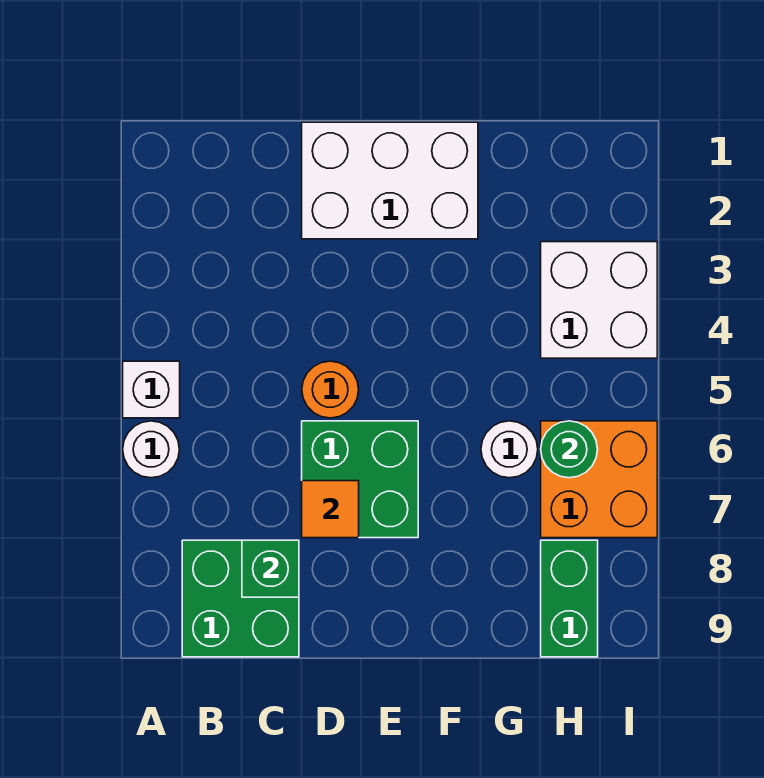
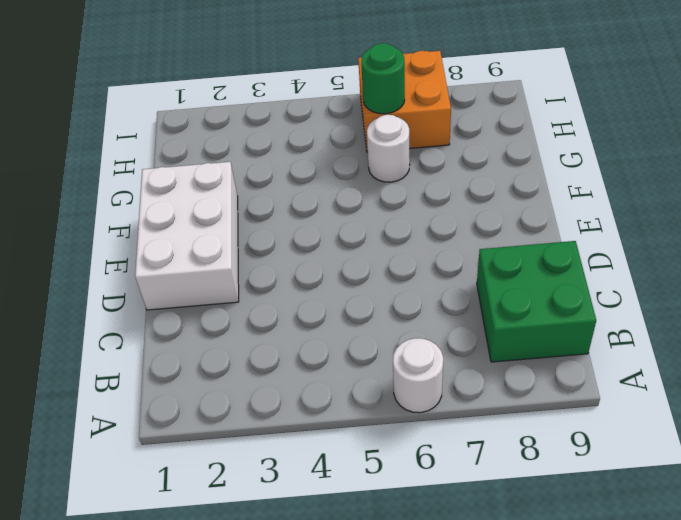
none -> white 1x1 brick [123,361,180,418]
none -> orange 1x1 round brick [302,361,359,418]
none -> green 2x2 brick [302,421,418,538]

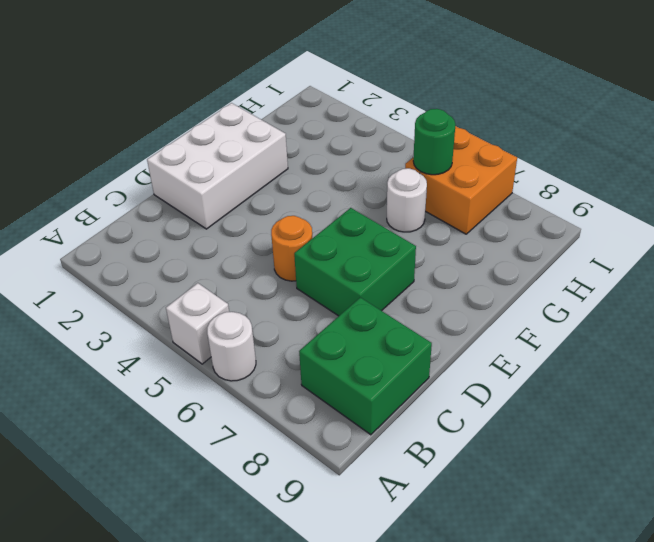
none -> white 2x2 brick [541,242,657,358]
none -> green 1x2 brick [541,540,598,657]
none -> green 1x1 brick [242,540,299,597]

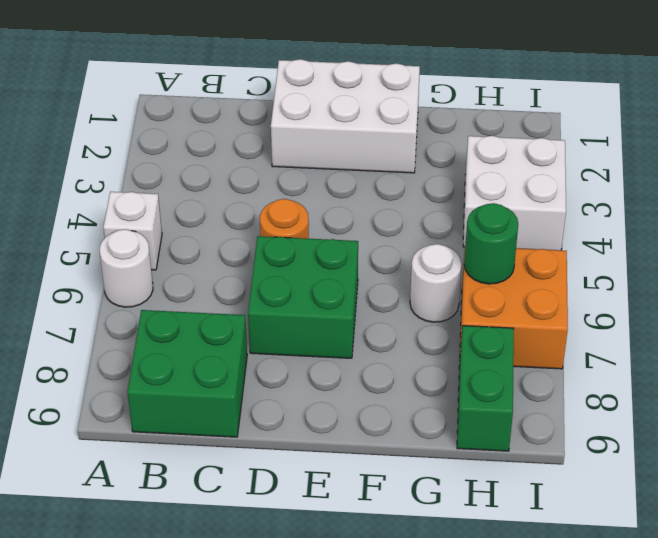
none -> green 1x1 brick [242,540,299,597]
none -> orange 1x1 tile [302,481,359,538]

